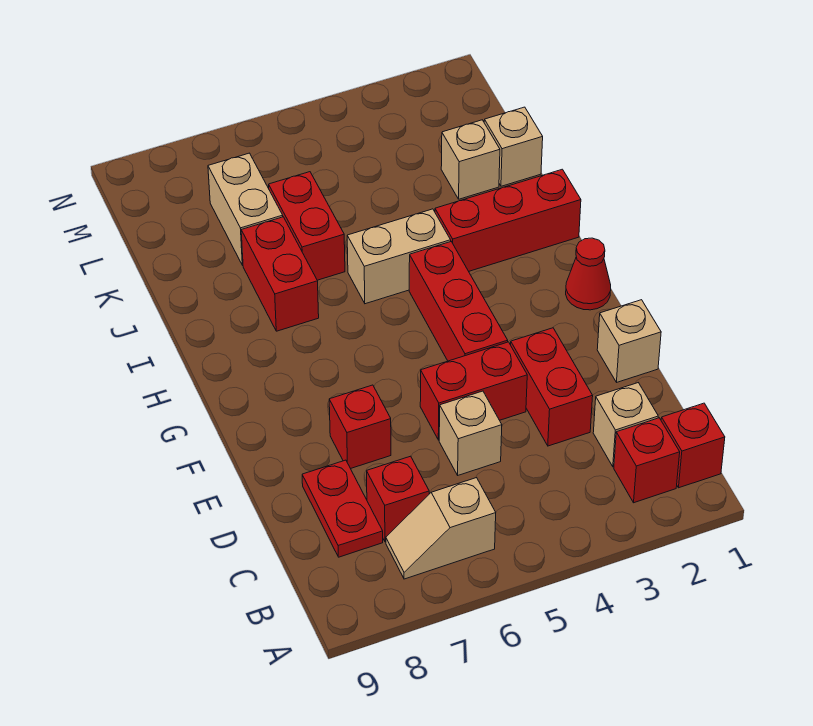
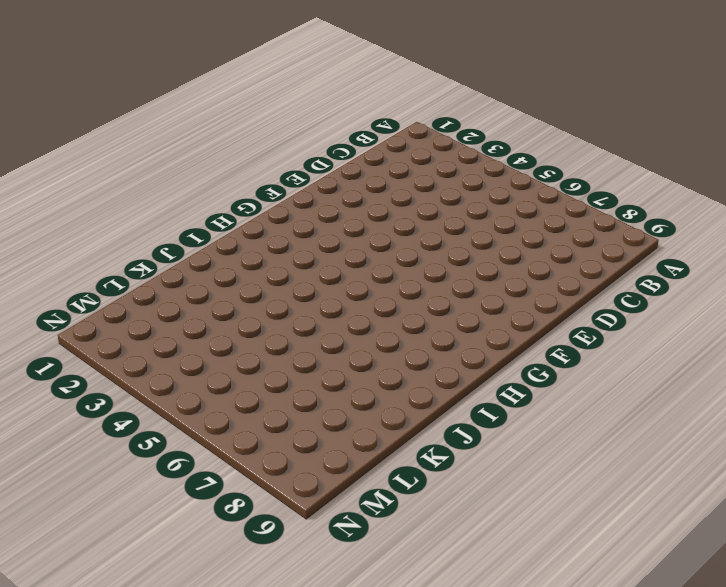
none -> red 1x1 brick [661,403,725,488]
none -> red 1x1 brick [614,418,680,503]
none -> tan 1x2 slope [386,478,496,579]

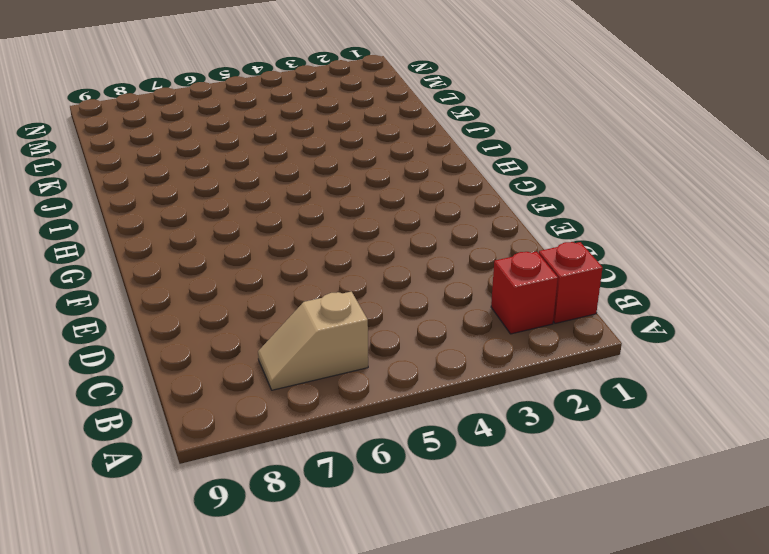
none -> tan 1x1 brick [593,383,658,467]
none -> red 1x1 brick [367,456,429,542]
none -> red 1x2 plate [302,460,383,557]

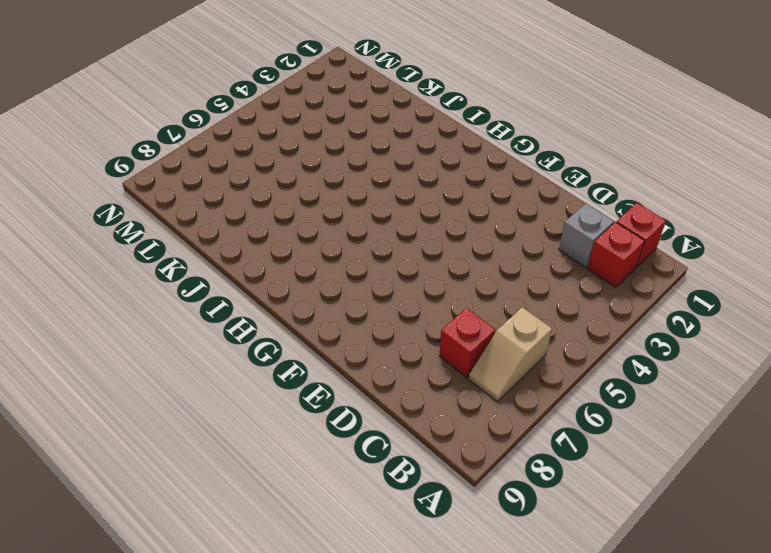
grey 1x1 brick [559,204,614,268] -> tan 1x1 brick [593,383,658,467]
none -> red 1x2 plate [302,460,383,557]
none -> red 1x2 brick [511,328,593,446]
none -> tan 1x1 brick [439,391,502,475]

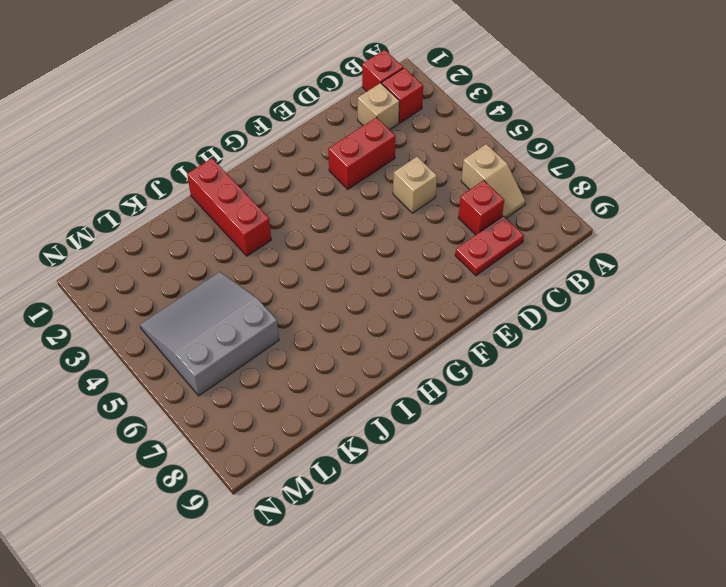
grey 3x3 slope [140,272,279,396] -> red 1x2 brick [269,172,345,280]
none -> tan 1x1 brick [597,300,661,382]
none -> red 1x2 brick [420,342,527,440]
none -> red 1x1 brick [329,385,391,469]

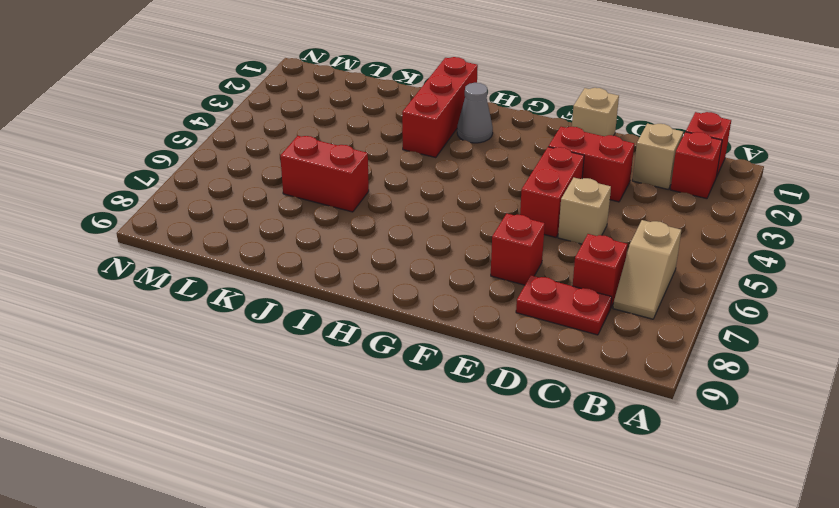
grey 1x1 cone [457,83,493,143] -> none
none -> red 1x3 brick [409,242,508,361]
none -> red 1x1 cone [566,238,611,310]
none -> tan 1x2 brick [347,209,451,304]

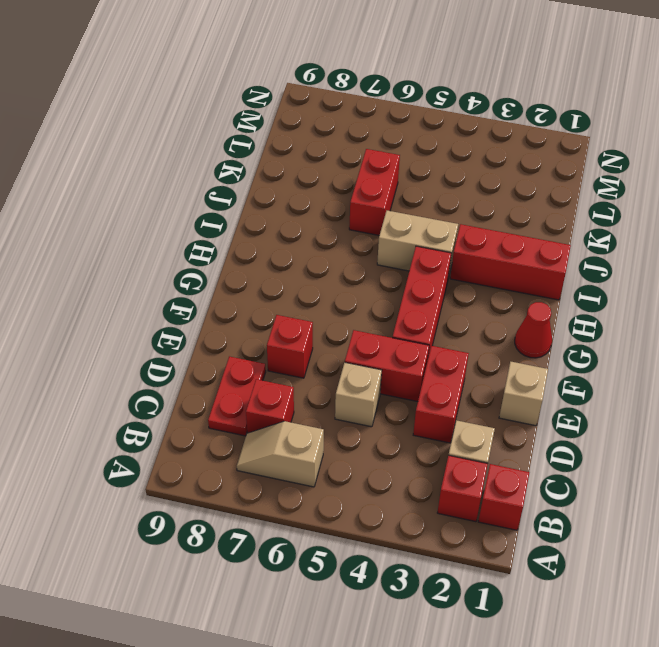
none -> red 1x2 brick [241,217,319,331]
none -> tan 1x1 brick [484,107,543,186]
none -> tan 1x1 brick [441,120,500,199]

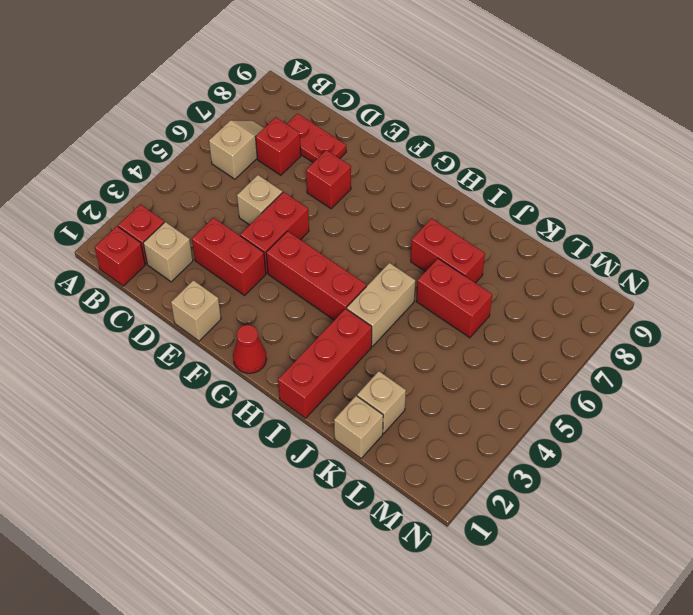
none -> tan 1x2 brick [208,153,283,265]

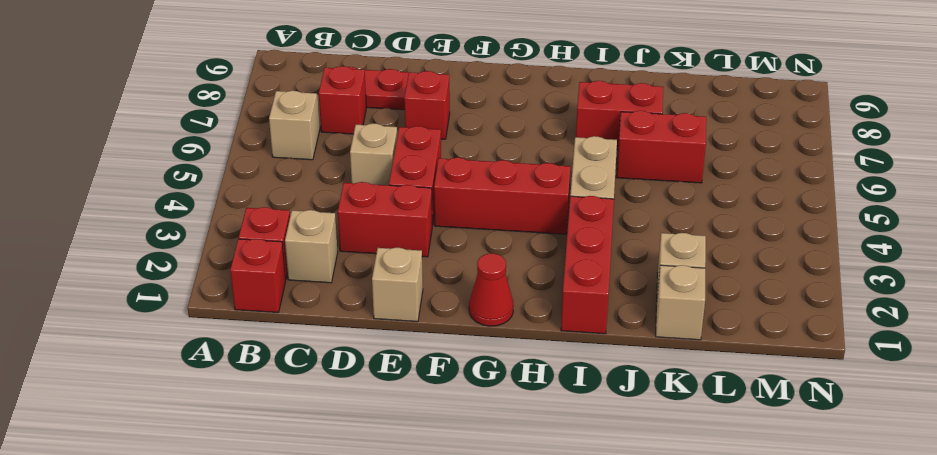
none -> tan 1x2 brick [208,153,283,265]

